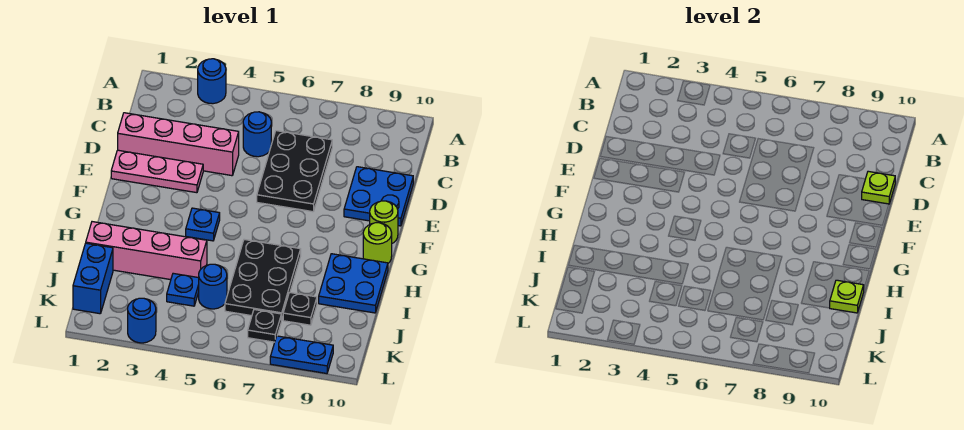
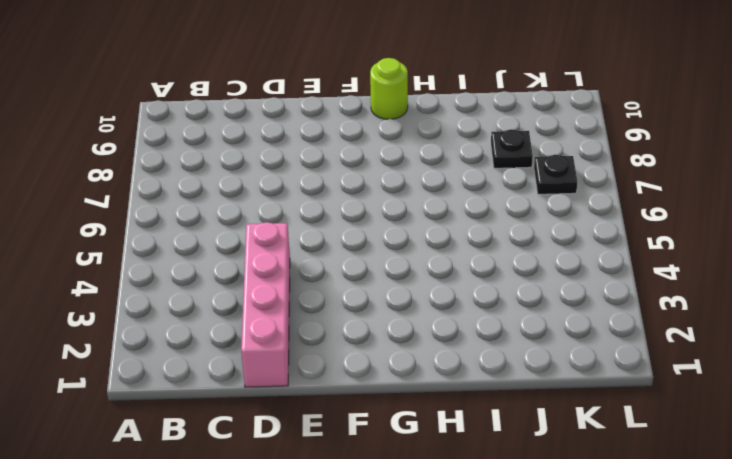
none -> blue 1x1 round brick [198,59,226,104]
none -> blue 1x1 round brick [243,112,271,157]
none -> black 2x3 plate [257,131,332,212]

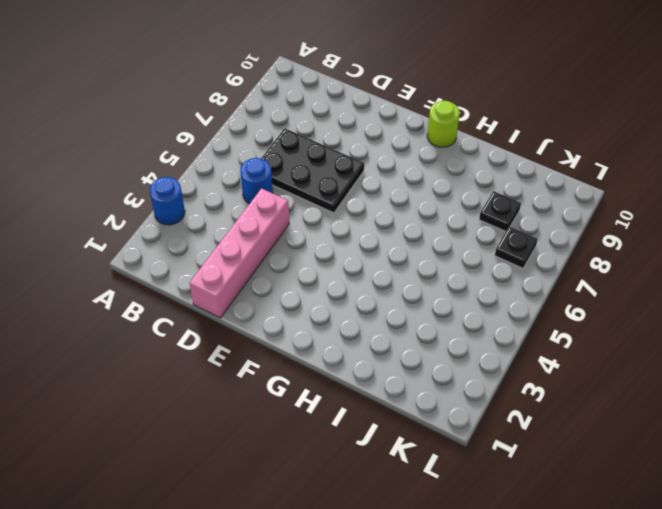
none -> blue 2x2 plate [344,167,413,226]
none -> pink 1x3 plate [111,150,203,193]
none -> lime 1x1 round brick [370,201,398,243]

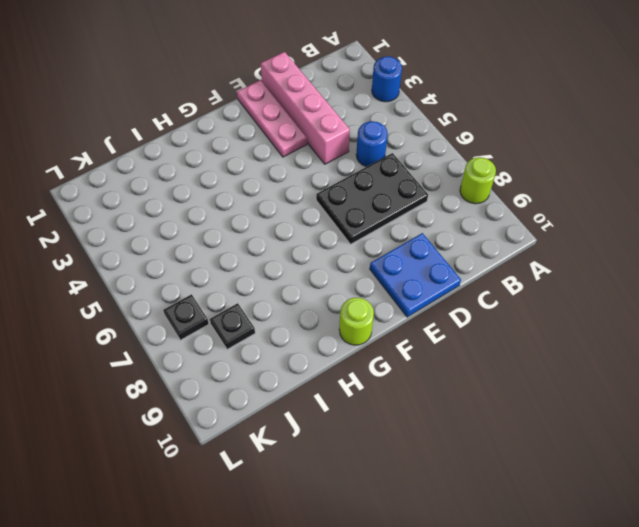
lime 1x1 round brick [460,157,496,204] -> lime 1x1 round brick moved to [370,201,398,243]
none -> blue 1x1 plate [186,208,220,241]
none -> black 2x3 plate [225,239,301,320]
none -> blue 2x2 plate [319,254,388,313]

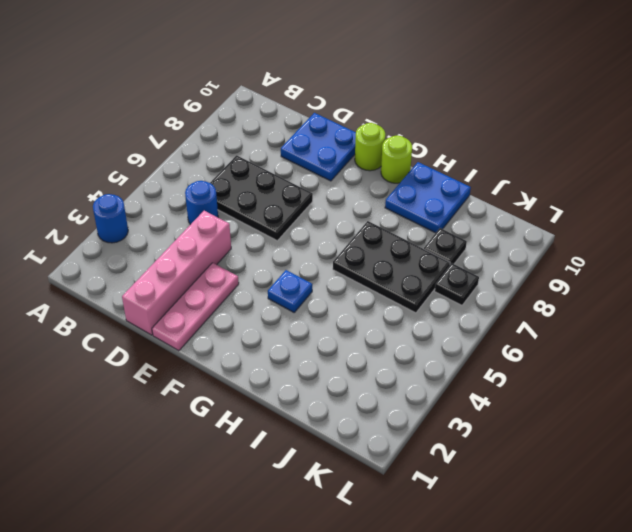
none -> pink 1x4 brick [86,222,207,280]
none -> blue 1x2 brick [73,243,113,314]
none -> blue 1x1 plate [167,273,199,306]

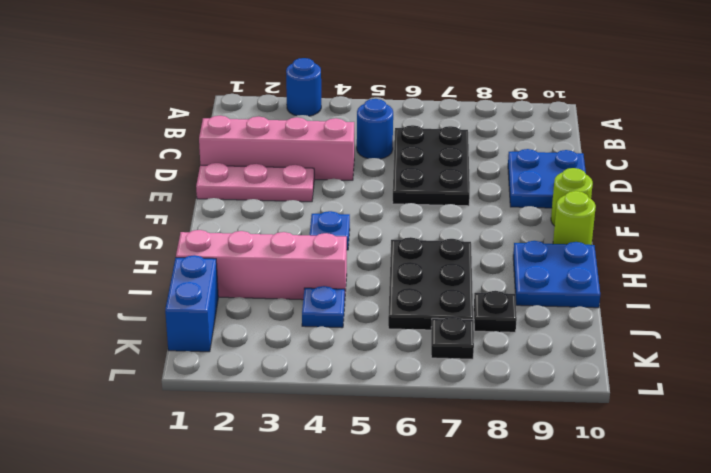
none -> blue 1x1 round brick [199,264,227,309]
none -> blue 1x1 round brick [128,298,156,343]
none -> blue 1x2 plate [270,336,333,374]

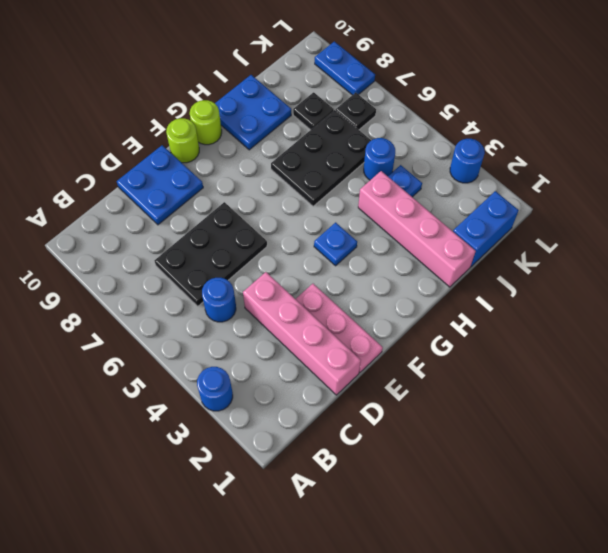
none -> lime 1x1 plate [862,171,895,204]
none -> lime 1x1 plate [830,280,864,313]

